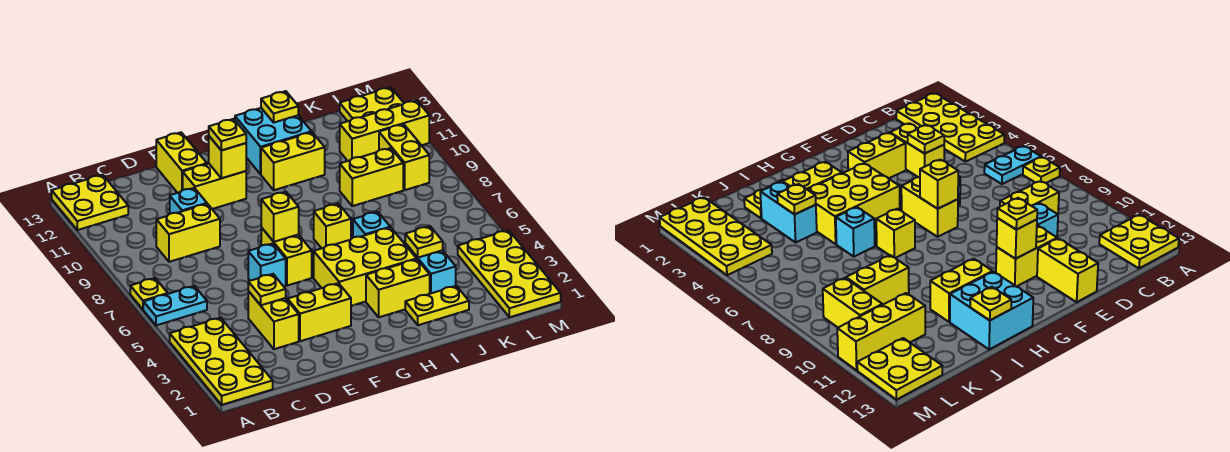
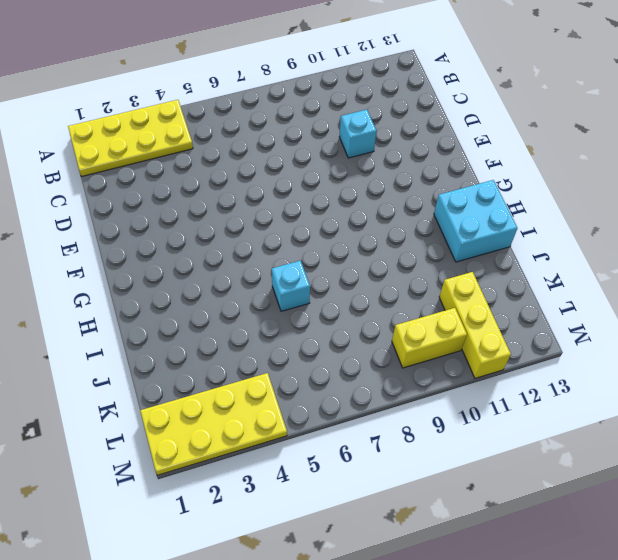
none -> cyan 1x2 plate [143,286,207,325]
none -> yellow 1x1 plate [130,278,168,309]
none -> yellow 2x2 plate [52,175,128,230]
none -> yellow 1x2 brick [156,204,220,262]

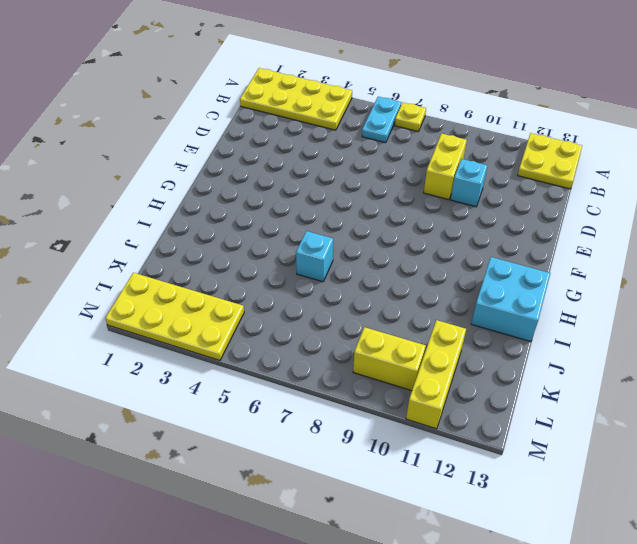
none -> yellow 1x2 brick [248,291,299,349]
none -> yellow 1x2 brick [288,283,351,341]
none -> cyan 1x1 brick [248,244,286,286]
none -> yellow 1x2 brick [183,164,246,209]

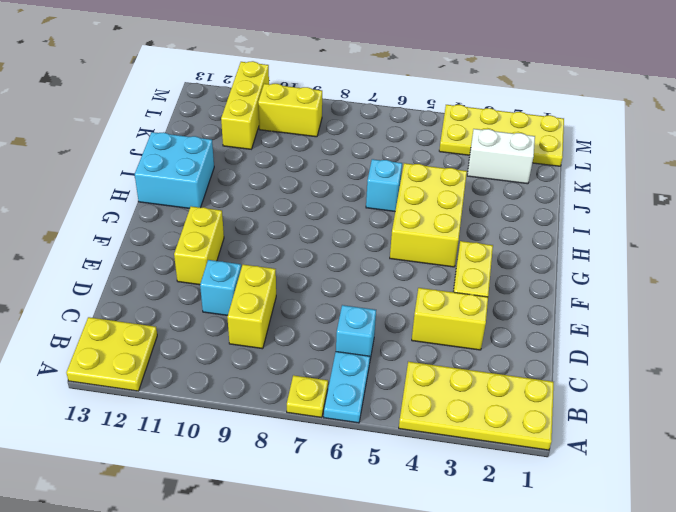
cyan 1x1 brick [336,305,376,359] -> cyan 1x1 brick moved to [248,244,286,286]
white 1x2 brick [467,129,535,184] -> none
none -> yellow 1x2 brick [156,132,207,193]
none -> yellow 1x2 brick [261,228,312,286]
none -> yellow 1x2 brick [366,259,430,317]
none -> yellow 1x1 brick [314,204,351,248]

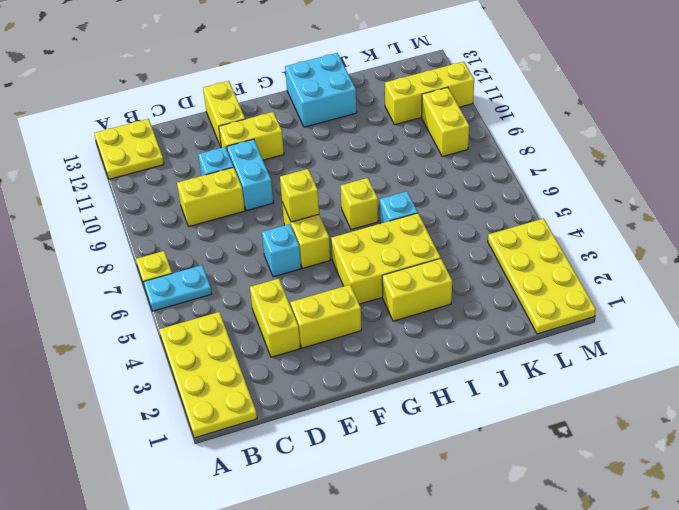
cyan 1x2 brick [227,139,273,211] -> cyan 1x2 brick moved to [405,243,456,294]
none -> yellow 1x2 brick [261,132,325,190]
none -> yellow 1x2 plate [405,286,469,325]
none -> yellow 1x2 brick [340,148,403,206]
none -> yellow 2x2 plate [340,87,404,121]

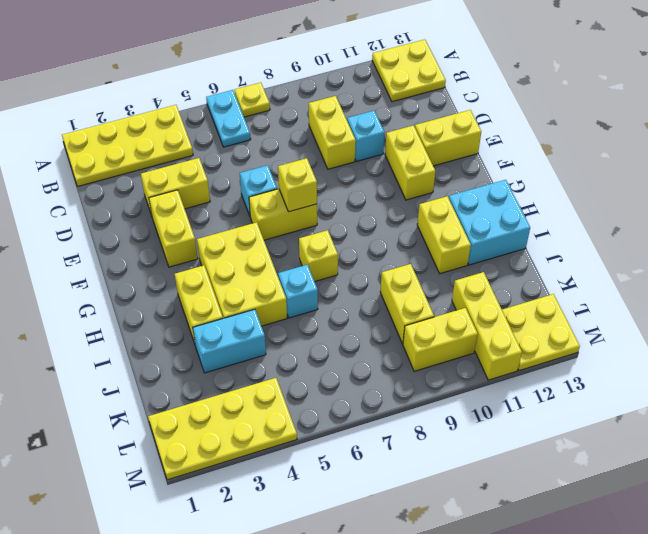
none -> yellow 1x2 plate [405,286,469,325]
none -> yellow 1x1 plate [248,274,286,305]
none -> yellow 1x1 brick [209,136,246,178]
none -> yellow 1x1 plate [261,91,298,122]

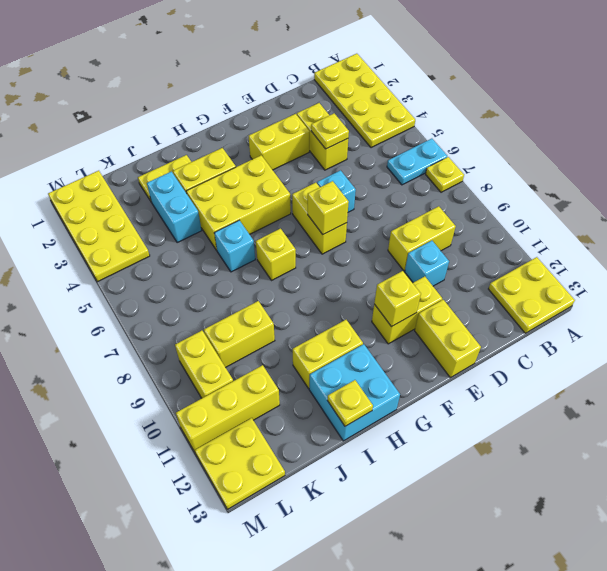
none -> yellow 1x1 plate [405,226,443,258]
none -> yellow 1x1 plate [209,119,246,150]

